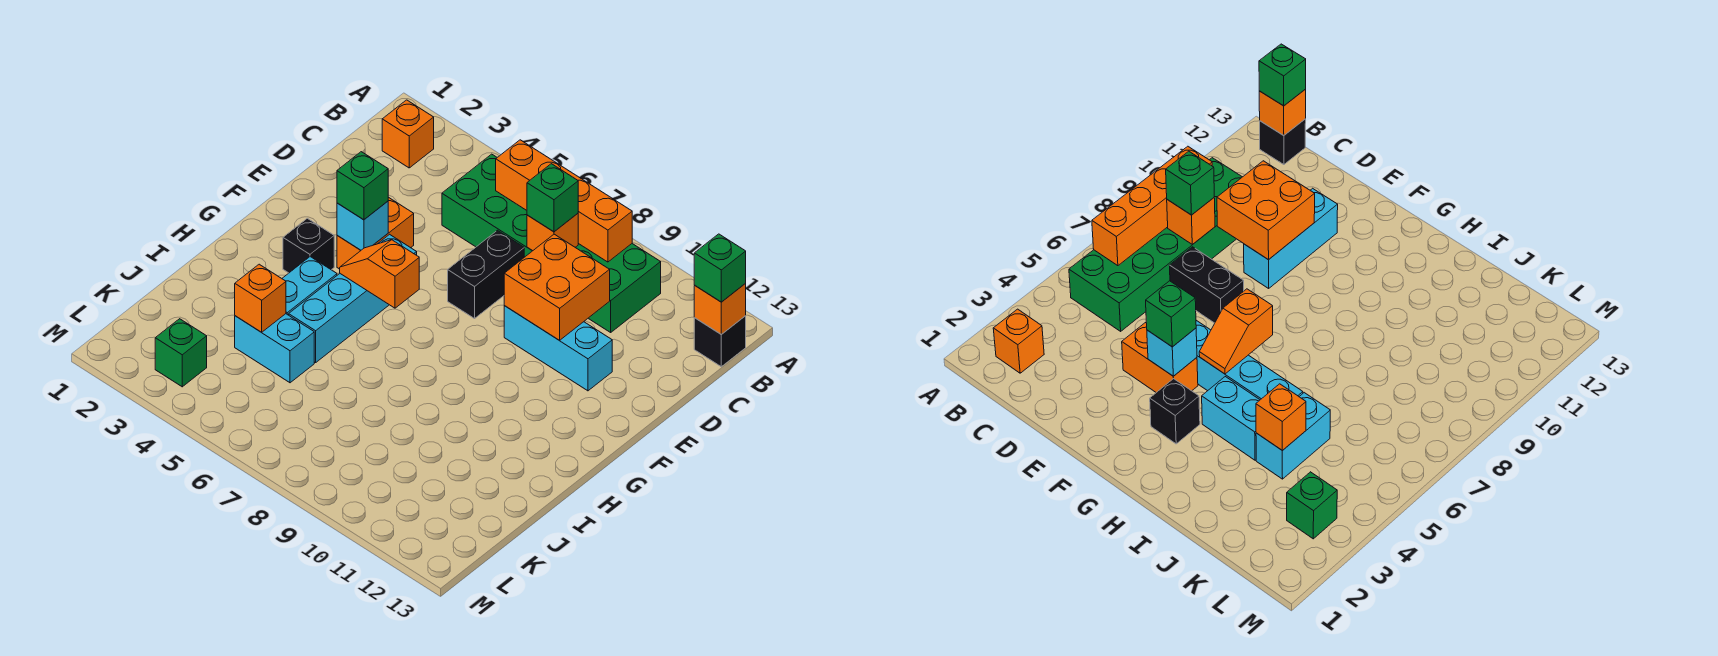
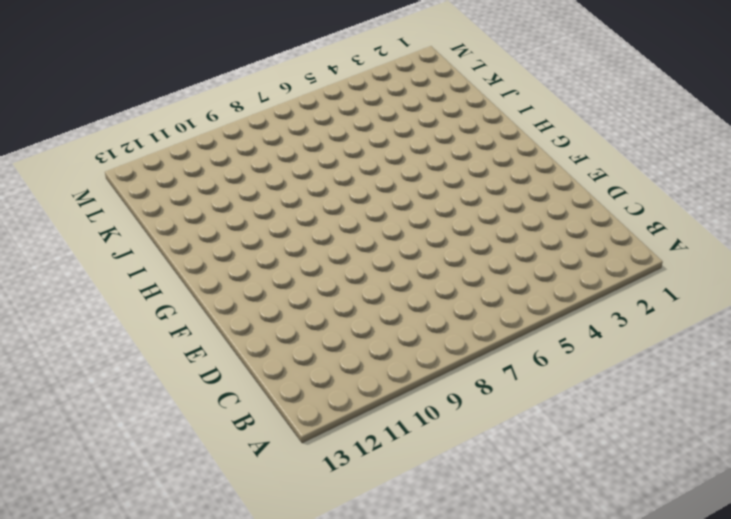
none -> orange 1x1 brick [382,100,434,168]
none -> green 2x6 brick [442,154,661,332]
none -> black 1x1 brick [694,316,746,367]

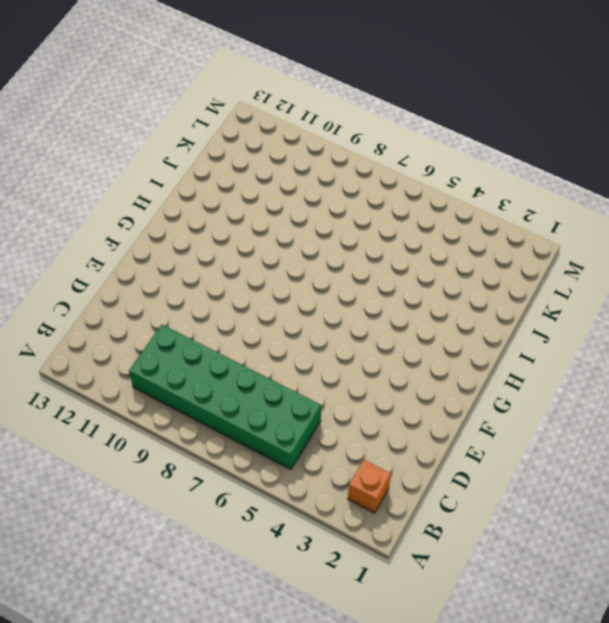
none -> black 1x1 brick [694,316,746,367]
none -> black 1x2 brick [448,230,524,318]
none -> orange 1x2 brick [337,197,414,269]

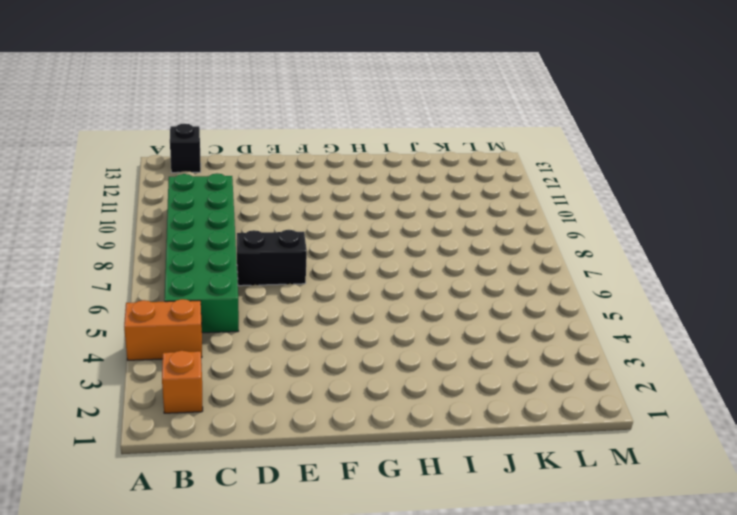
orange 1x2 brick [124,299,202,360] -> orange 1x2 brick moved to [337,197,414,269]
none -> cyan 1x3 brick [504,306,612,391]
none -> cyan 1x4 brick [289,234,417,363]
none -> black 1x1 brick [283,218,334,273]

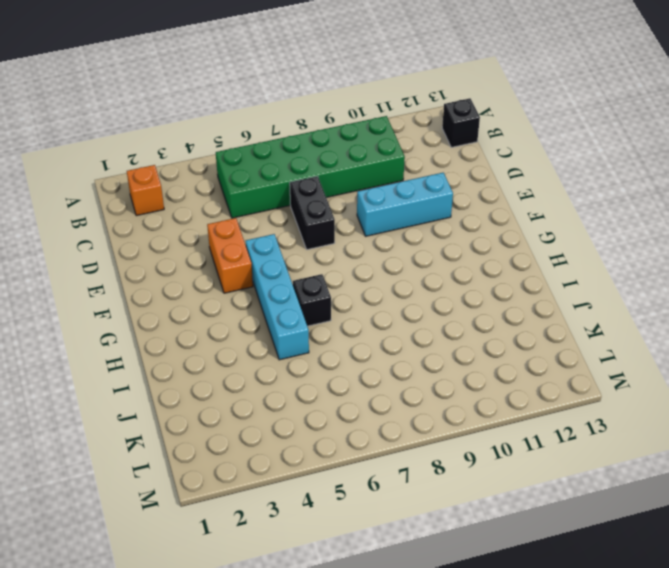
black 1x1 brick [293,274,331,326] -> black 1x1 brick moved to [283,218,334,273]
none -> cyan 1x2 brick [282,257,337,315]
none -> cyan 1x2 brick [235,314,314,383]
none -> green 1x1 brick [155,319,207,387]

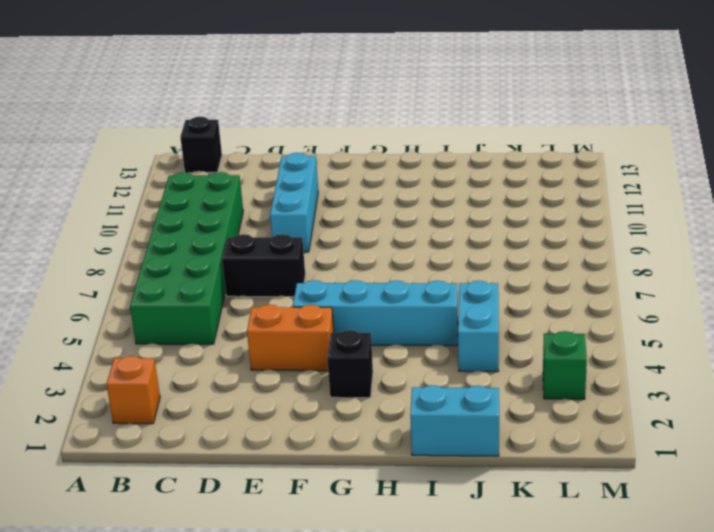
cyan 1x2 brick [410,385,499,456] -> cyan 1x2 brick moved to [282,257,337,315]
none -> orange 1x4 brick [496,140,632,262]
none -> orange 1x1 brick [694,284,746,334]
none -> orange 1x1 brick [527,214,578,251]

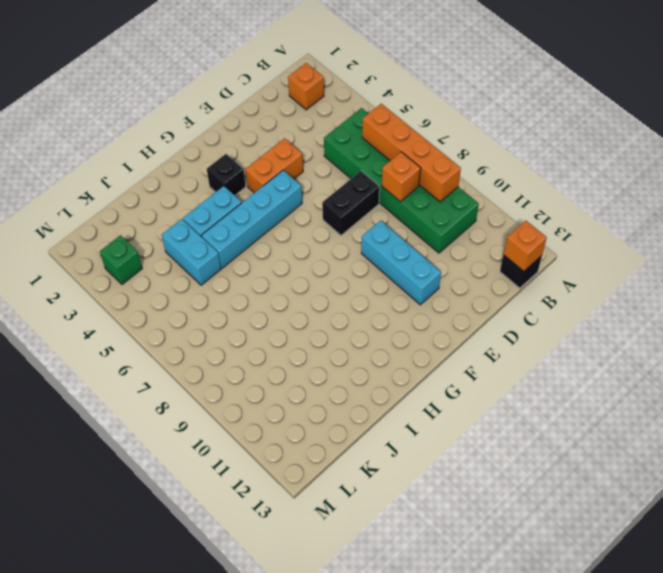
none -> orange 2x2 brick [504,234,610,340]
none -> cyan 1x1 brick [337,201,388,250]
none -> orange 1x2 slope [340,240,419,308]

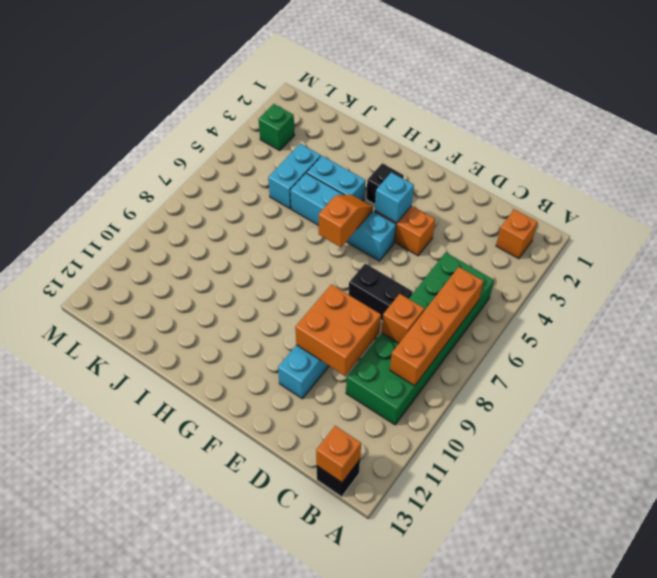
none -> orange 1x1 brick [235,264,286,332]
none -> green 1x1 brick [694,234,746,302]
none -> green 1x1 brick [527,164,578,232]

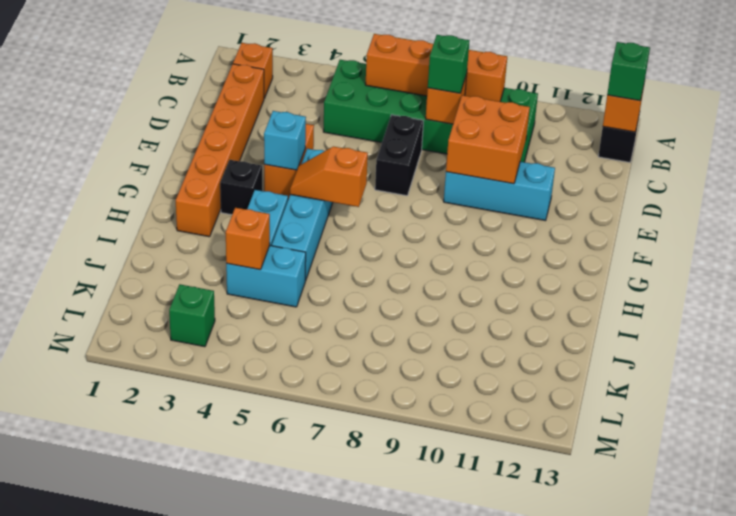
orange 1x6 brick [176,64,264,237] -> none
none -> green 1x1 brick [337,152,388,220]

